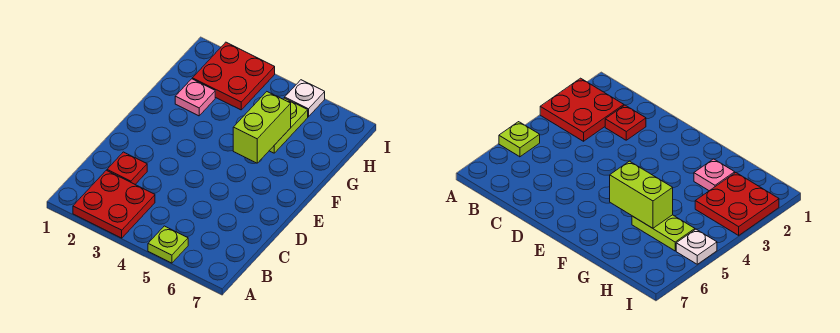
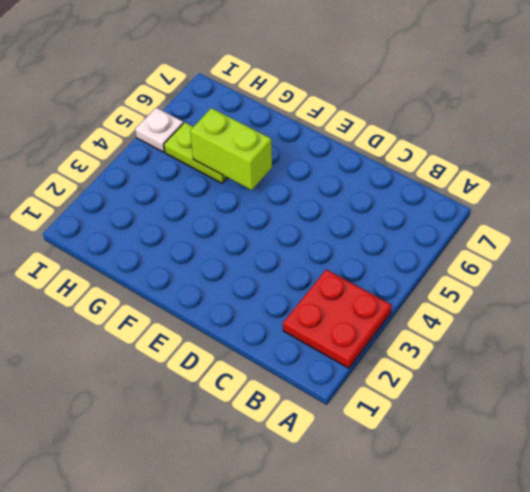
none -> lime 1x1 plate [148,226,188,263]
none -> red 1x1 plate [107,152,147,184]

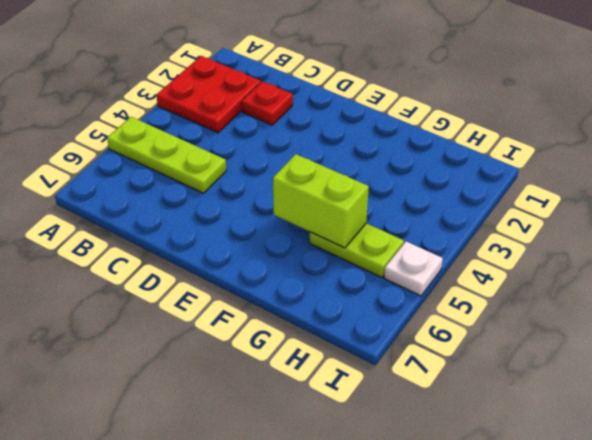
lime 1x3 plate [107,117,226,193] -> lime 1x1 plate [148,226,188,263]
none -> pink 1x1 plate [175,79,215,116]
none -> red 2x2 plate [192,42,275,110]

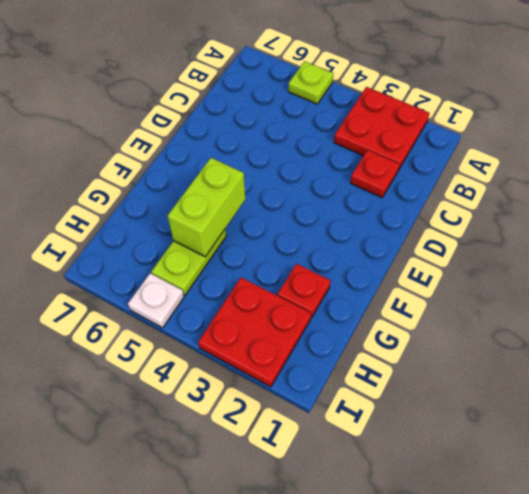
red 1x1 plate [277,264,331,318] -> pink 1x1 plate [175,79,215,116]

